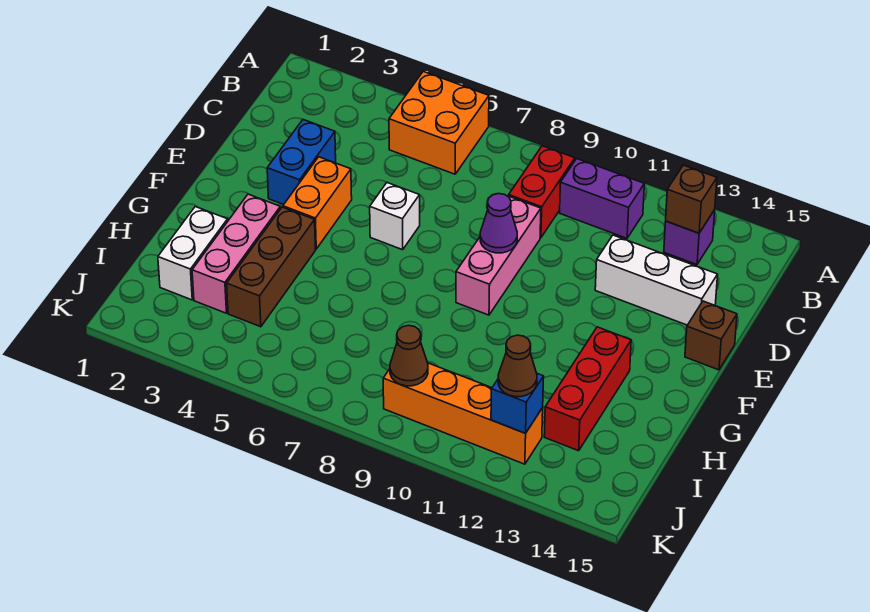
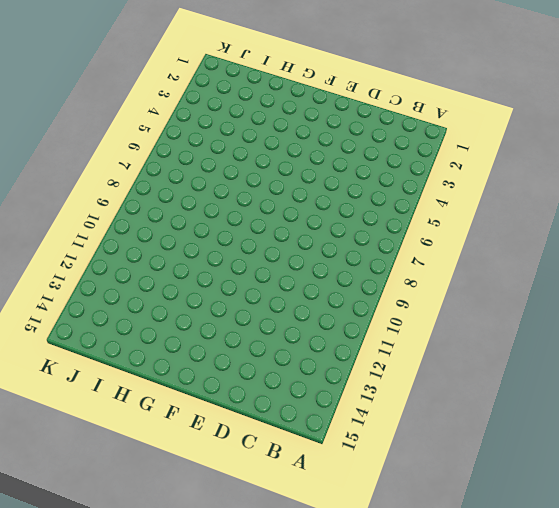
none -> orange 2x2 brick [389,72,489,174]
none -> red 1x2 brick [509,146,575,238]
none -> purple 1x2 brick [560,159,644,238]

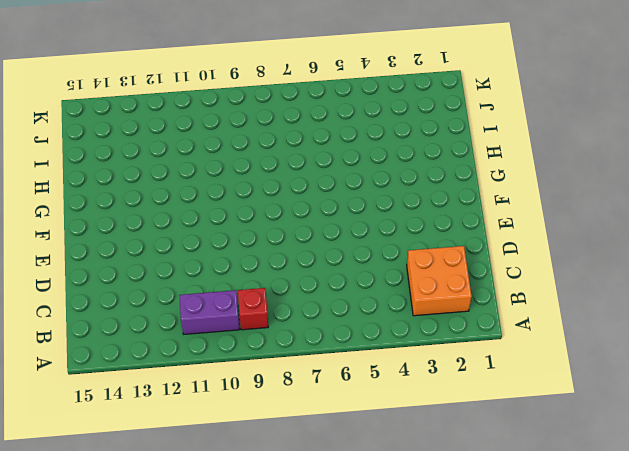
orange 2x2 brick [407,246,472,316] -> orange 2x2 brick moved to [389,72,489,174]
red 1x1 brick [238,288,268,330] -> red 1x2 brick [509,146,575,238]
none -> purple 1x1 brick [664,210,715,264]
none -> blue 1x2 brick [267,120,336,205]
none -> pink 1x3 brick [456,196,541,315]

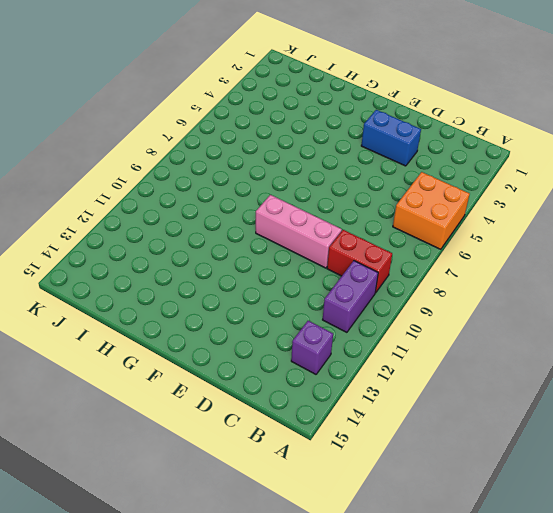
none -> white 1x3 brick [595,235,718,325]
none -> orange 1x2 brick [283,157,352,249]
none -> white 1x1 brick [370,183,420,250]

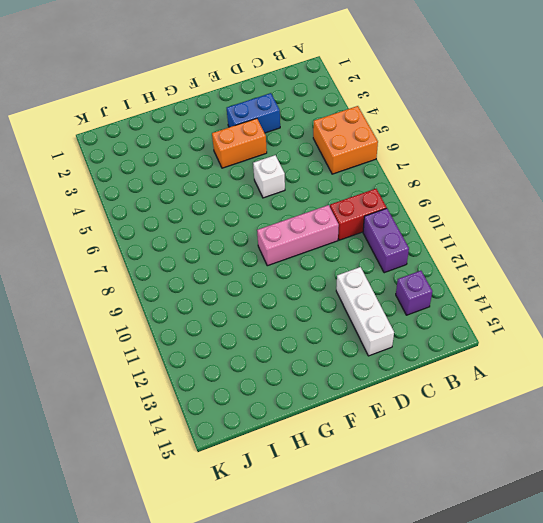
none -> brown 1x1 brick [685,301,737,370]
none -> pink 1x3 brick [192,194,280,313]
none -> brown 1x3 brick [227,207,316,327]

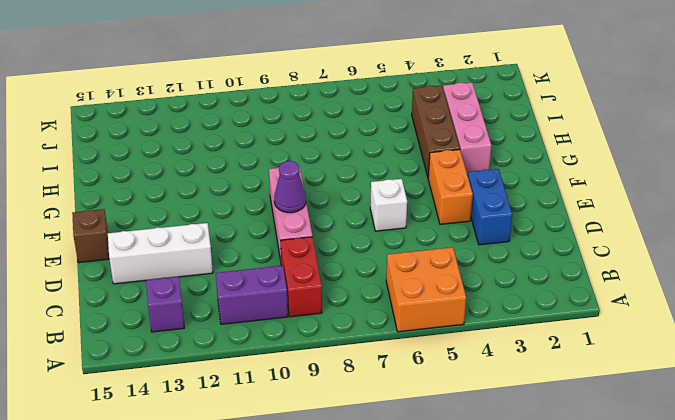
none -> red 1x3 brick [544,327,631,451]
none -> white 1x2 brick [158,207,228,300]
none -> orange 1x4 brick [383,363,543,464]

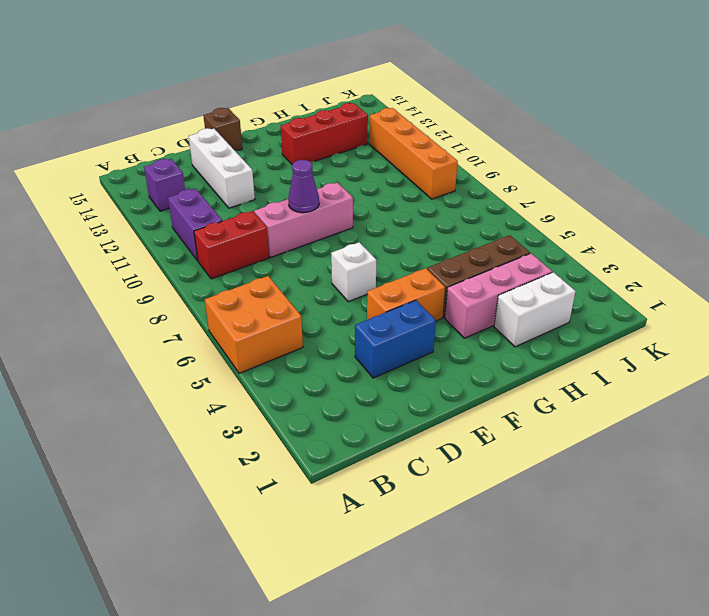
none -> brown 1x1 brick [666,165,717,233]
none -> brown 1x1 cone [390,325,428,386]
none -> blue 1x1 brick [491,374,544,433]

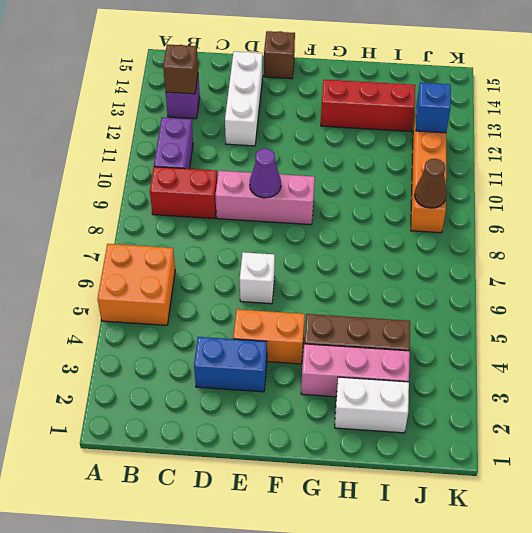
none -> brown 1x1 cone [498,335,537,397]

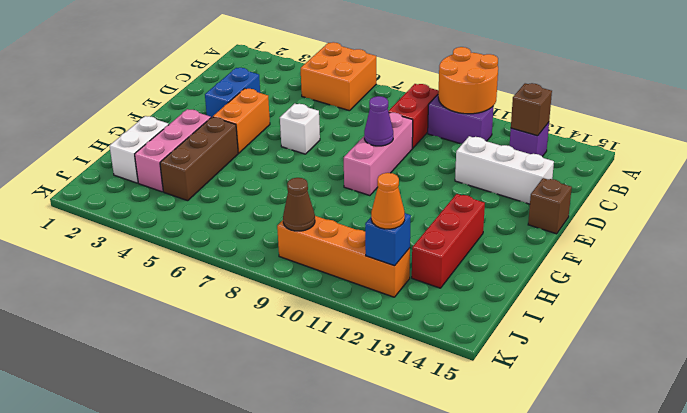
orange 2x2 round brick [438,47,498,114] -> none
orange 1x1 cone [371,173,405,229] -> brown 1x1 cone [498,335,537,397]

